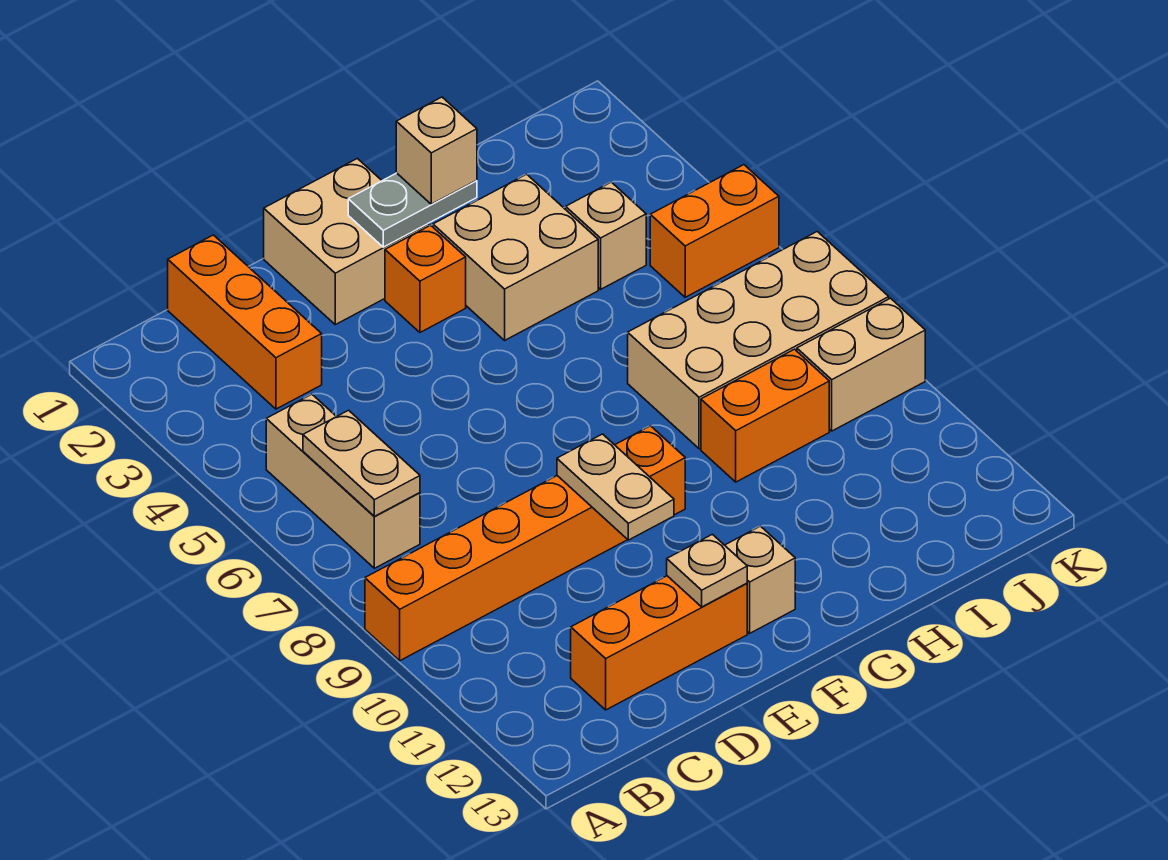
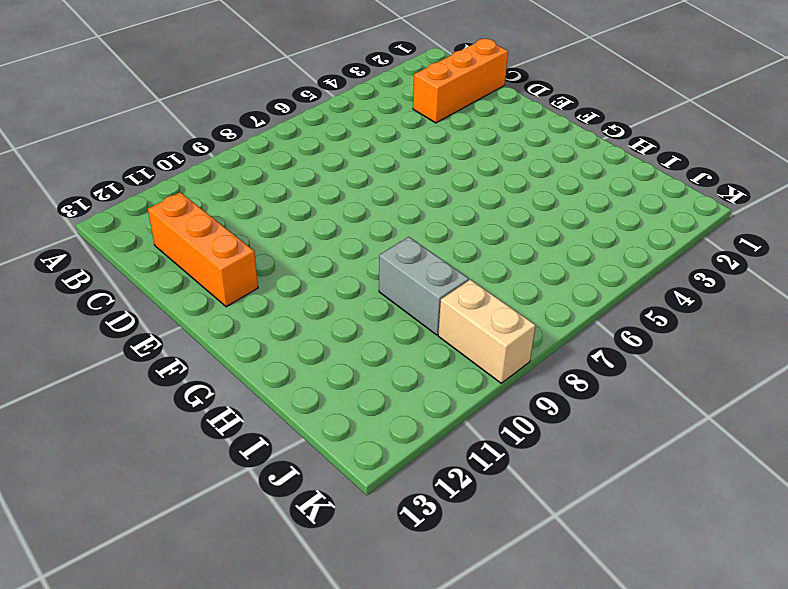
grey 1x2 brick [379,237,469,335] -> orange 1x2 brick [701,349,829,482]
none -> orange 1x6 brick [365,426,685,661]
none -> tan 1x3 brick [266,394,420,568]
none -> tan 2x2 brick [264,158,429,325]

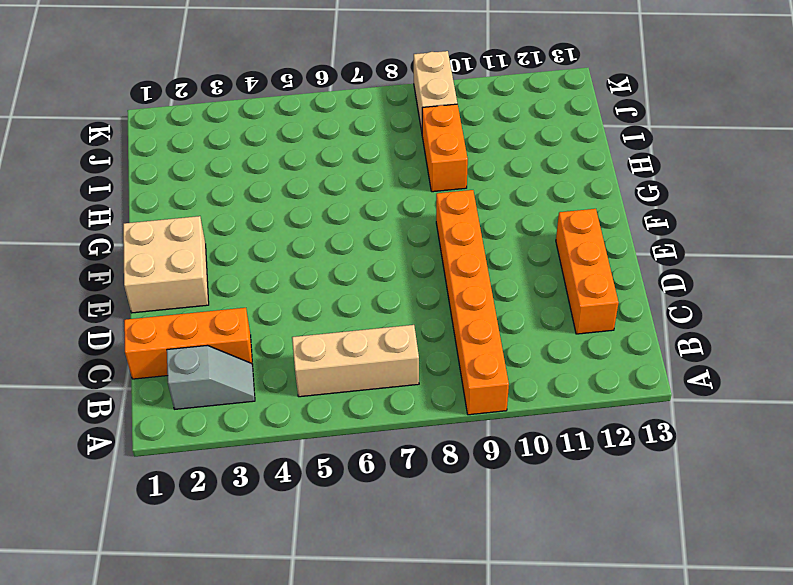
grey 1x2 slope [167,345,255,409] -> none
none -> orange 1x1 brick [385,225,466,332]
none -> tan 1x1 brick [725,526,795,633]
none -> tan 2x2 brick [433,174,598,340]

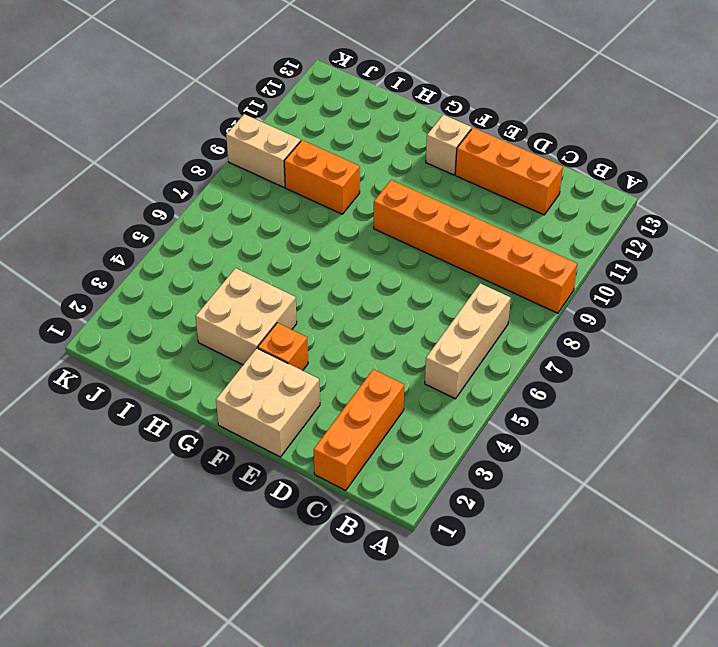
none -> tan 2x4 brick [628,232,889,449]
none -> tan 1x1 brick [566,182,646,289]
none -> orange 1x2 brick [650,165,779,297]

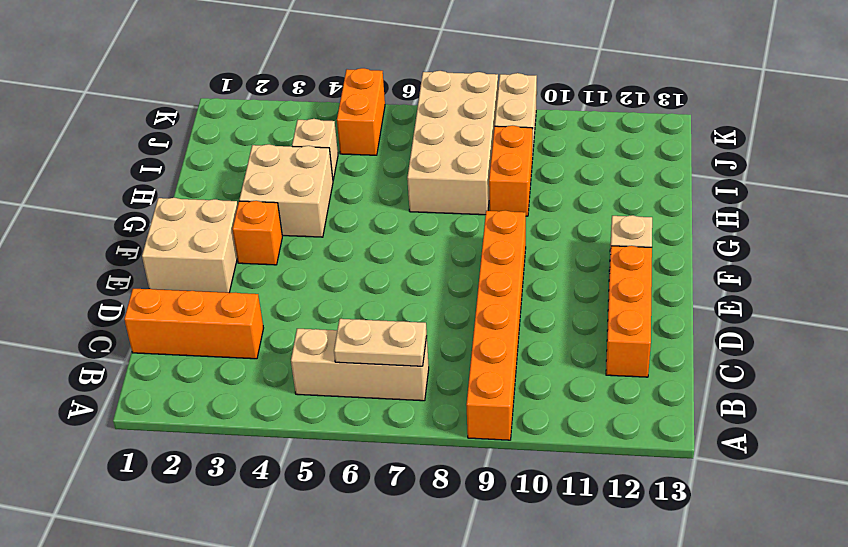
none -> tan 1x2 plate [557,434,674,540]
none -> tan 1x1 plate [667,534,747,607]
none -> grey 1x2 plate [348,173,477,247]

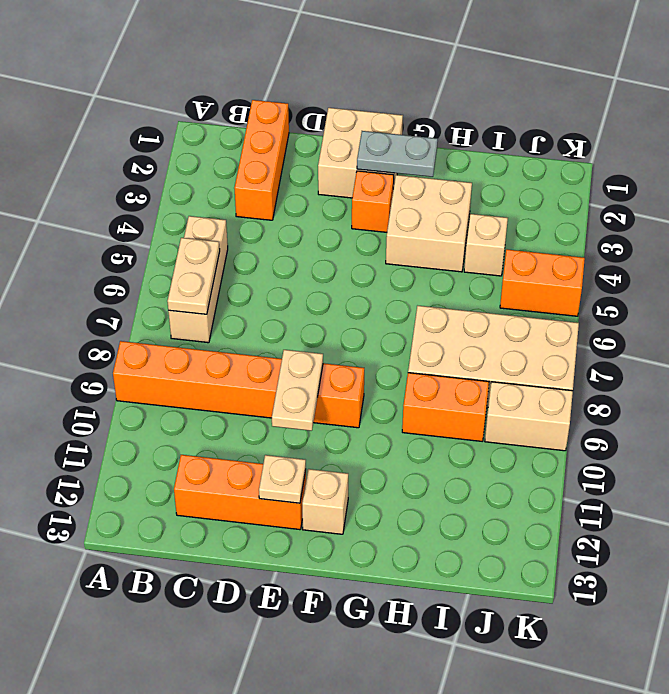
none -> tan 1x1 brick [396,97,477,204]

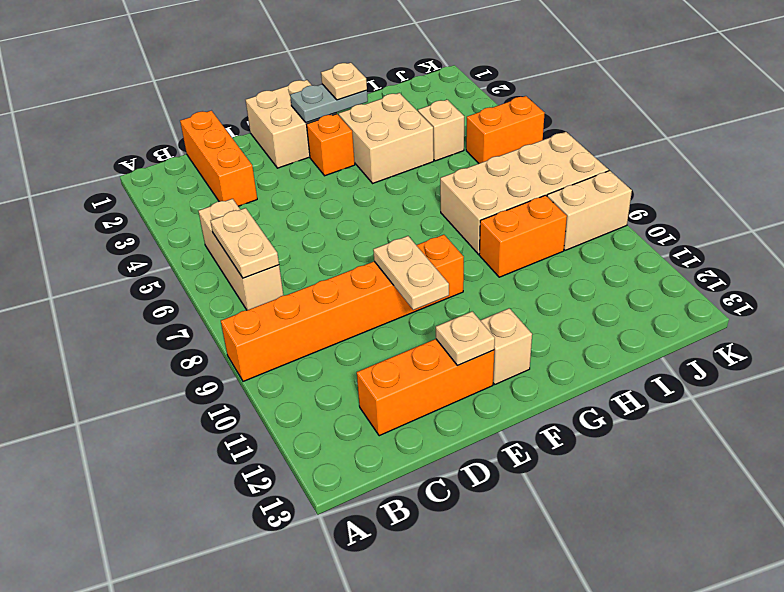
tan 1x1 plate [321,63,367,100] -> tan 1x1 brick [396,97,477,204]

